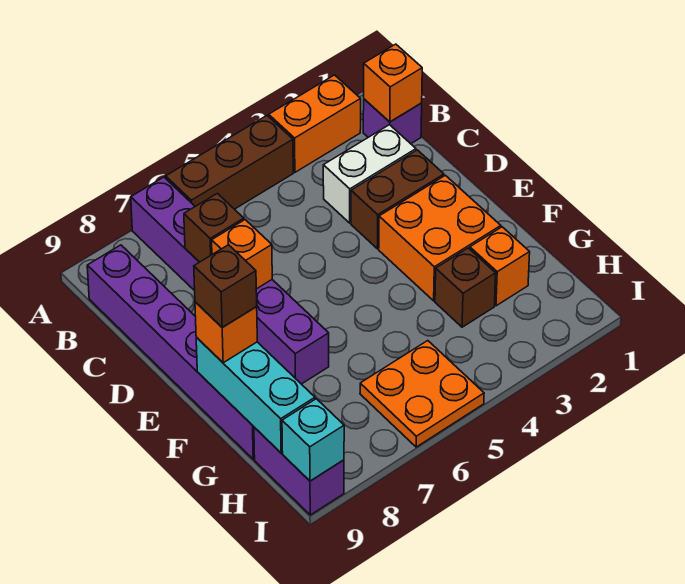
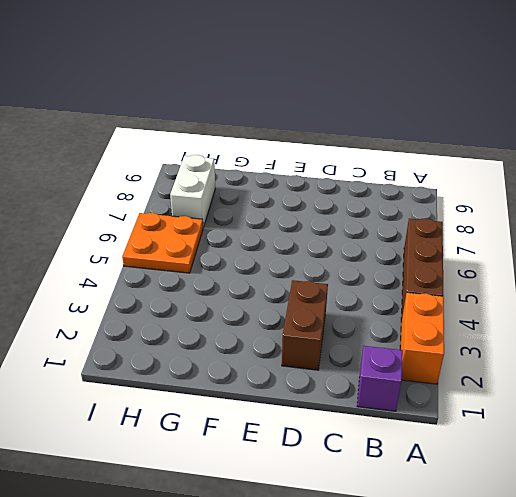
white 1x2 brick [170,155,215,228] -> white 1x2 brick moved to [323,125,416,223]
none -> purple 1x6 brick [131,177,329,384]
none -> purple 1x6 brick [87,245,255,459]
none -> orange 2x2 brick [379,175,501,301]

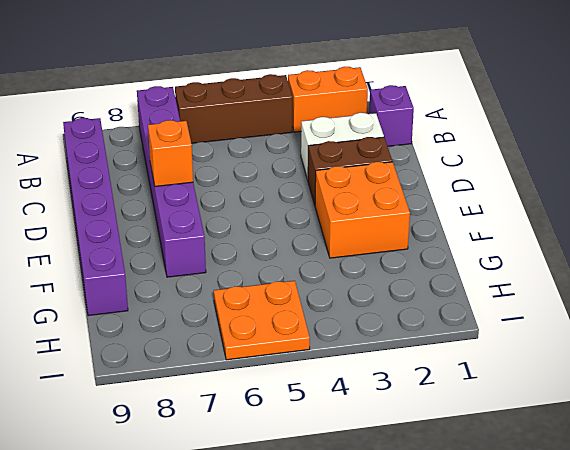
none -> orange 1x1 brick [470,227,530,306]
none -> brown 1x1 brick [435,248,496,327]
none -> purple 1x2 brick [254,427,344,515]

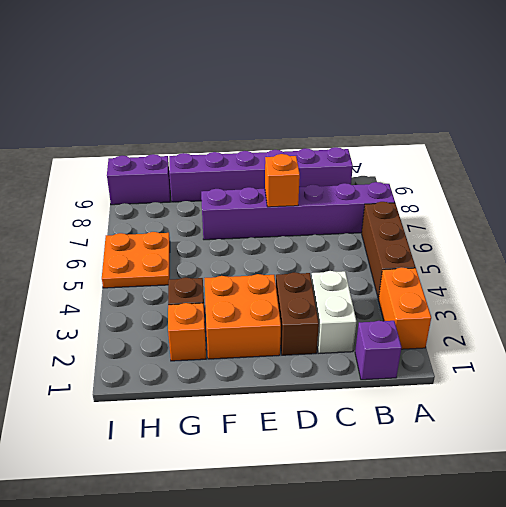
none -> orange 1x1 brick [364,44,422,122]
none -> brown 1x1 brick [184,193,244,262]
none -> cyan 1x3 brick [196,337,315,453]

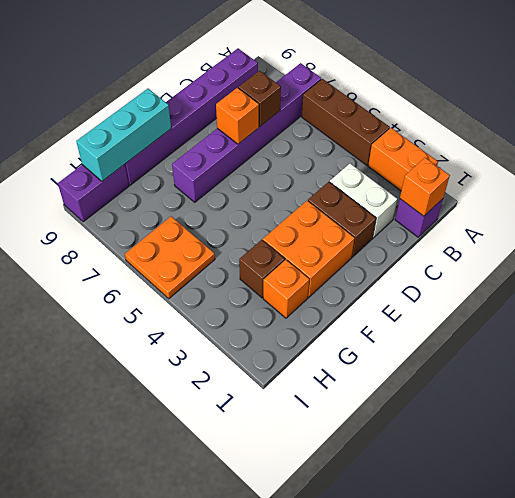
none -> cyan 1x1 brick [282,399,344,481]
none -> orange 1x1 brick [195,302,257,363]
none -> brown 1x1 brick [194,245,257,327]

